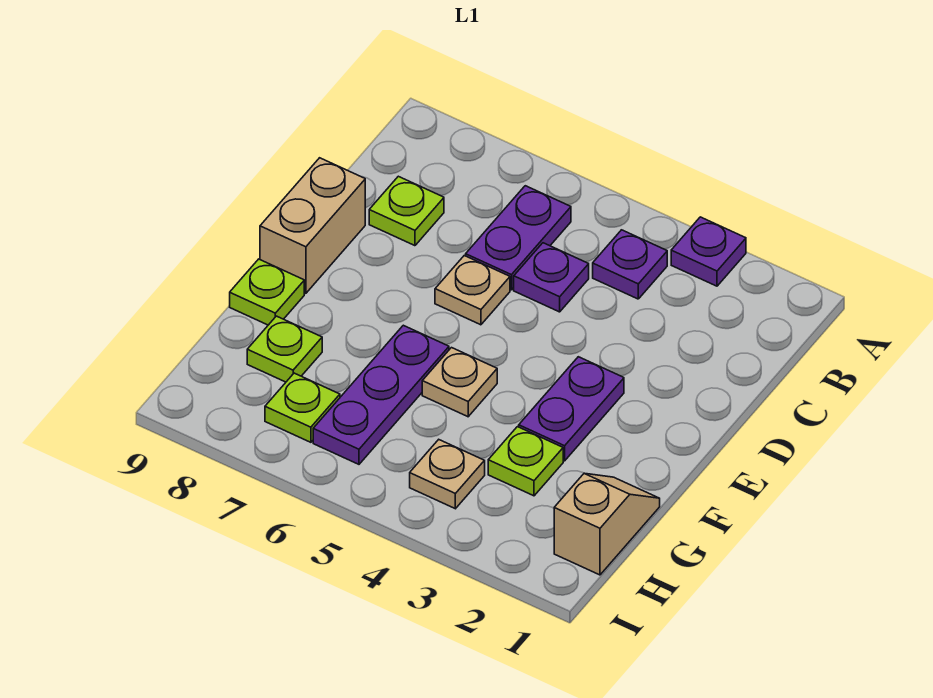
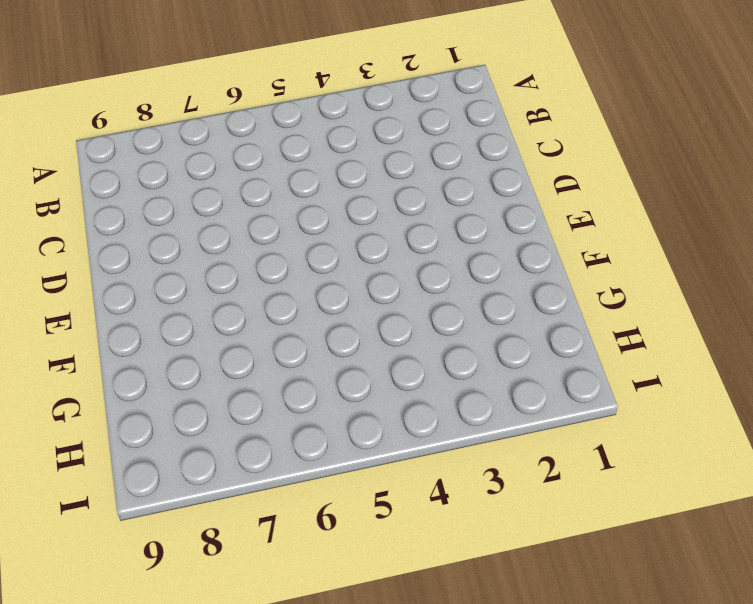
none -> purple 1x1 plate [671,217,746,286]
none -> purple 1x1 plate [593,230,667,299]
none -> purple 1x2 plate [466,186,571,290]

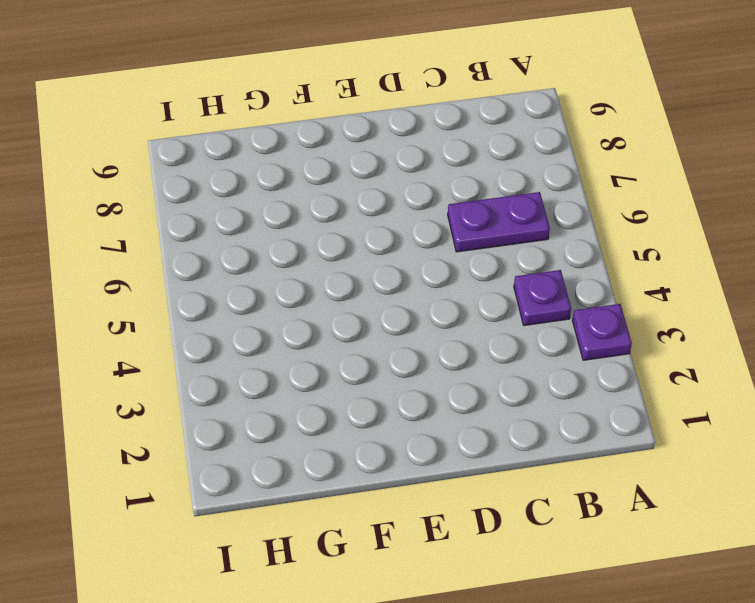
none -> purple 1x1 plate [514,243,589,312]
none -> lime 1x1 plate [369,176,444,246]
none -> tan 1x1 plate [435,256,510,325]

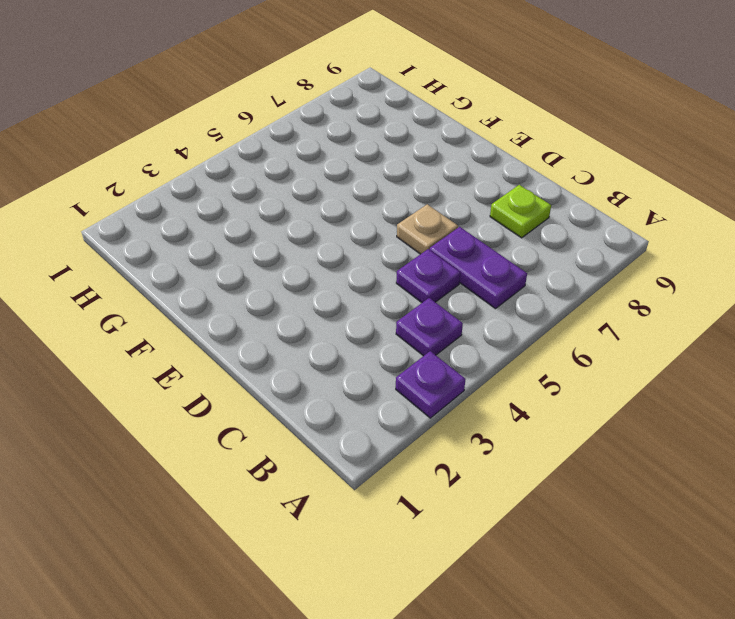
none -> tan 1x2 brick [260,158,365,293]
none -> purple 1x2 plate [519,357,624,461]
none -> tan 1x1 plate [422,348,497,417]

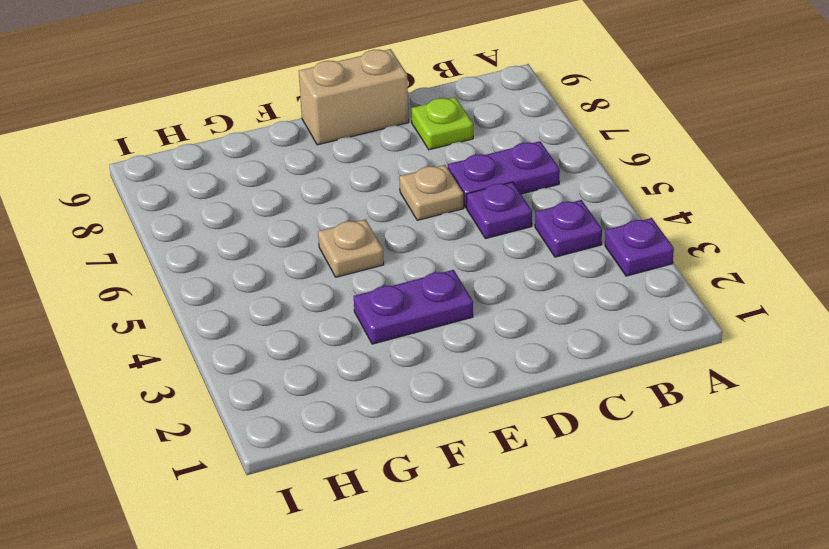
none -> purple 1x3 plate [313,325,449,464]
none -> lime 1x1 plate [230,259,304,325]
none -> tan 1x2 slope [554,473,660,575]

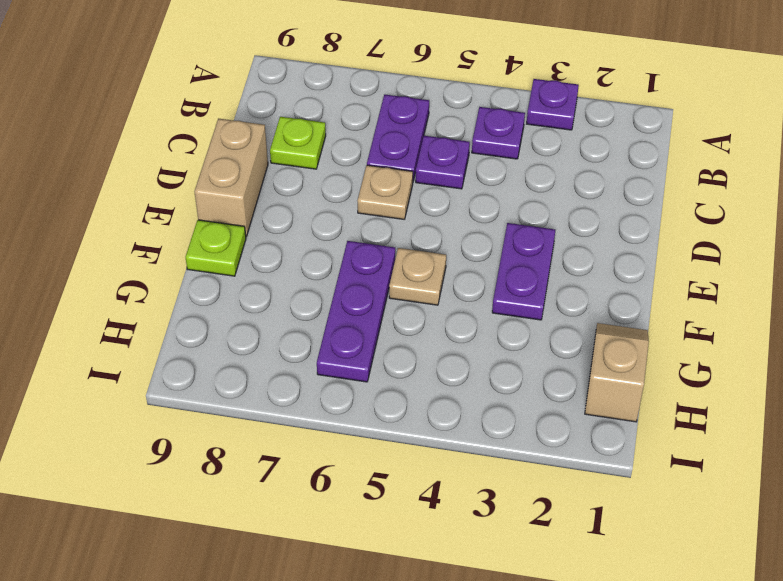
none -> lime 1x1 plate [488,427,563,496]
none -> lime 1x1 plate [247,316,322,382]
none -> tan 1x1 plate [410,440,485,509]

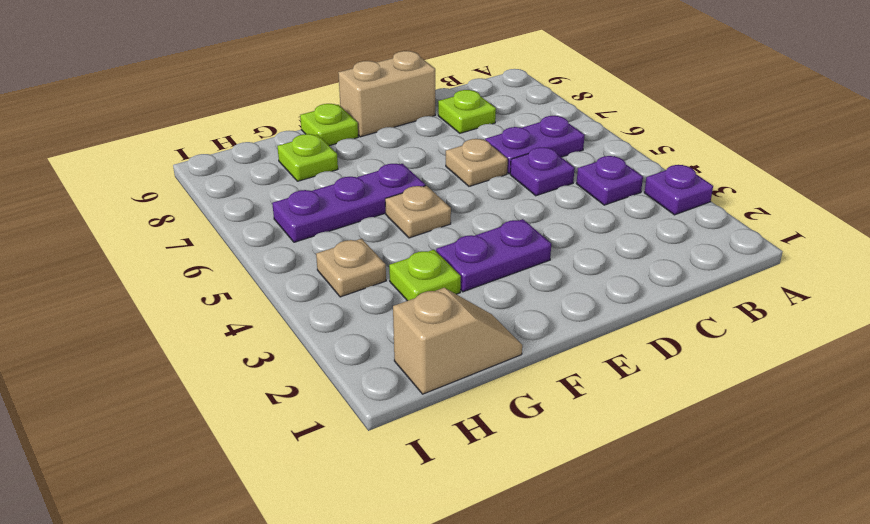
none -> lime 1x1 plate [265,373,340,442]

